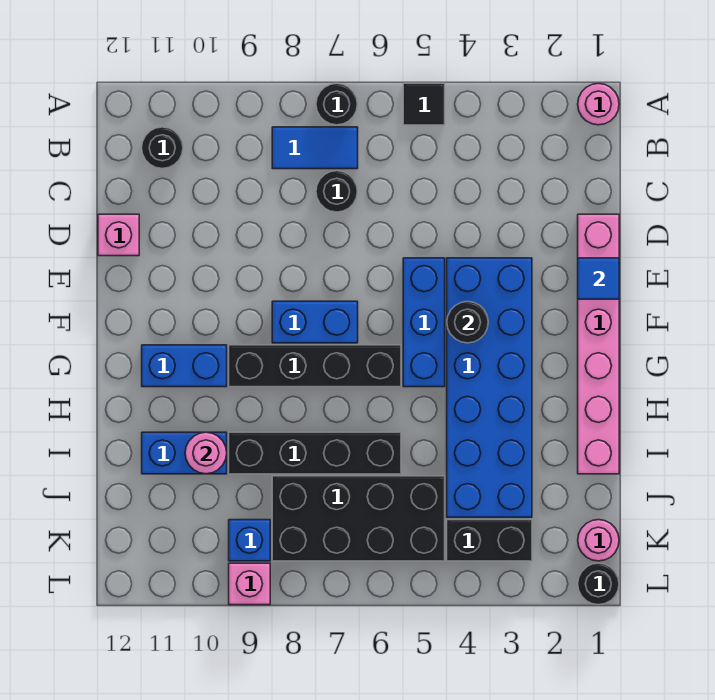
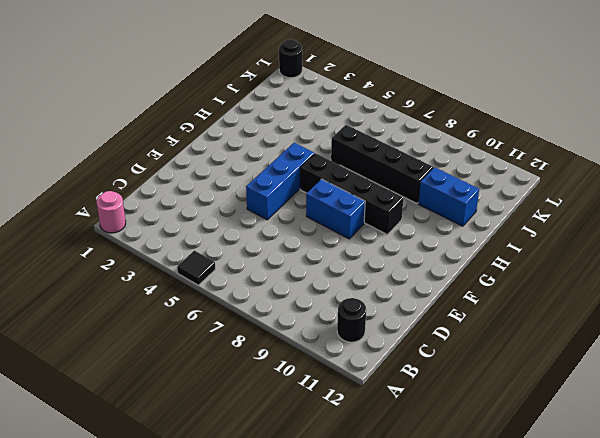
none -> black 1x1 round brick [316,83,357,125]
none -> blue 1x2 tile [272,127,358,169]
none -> black 1x1 round brick [316,171,357,212]

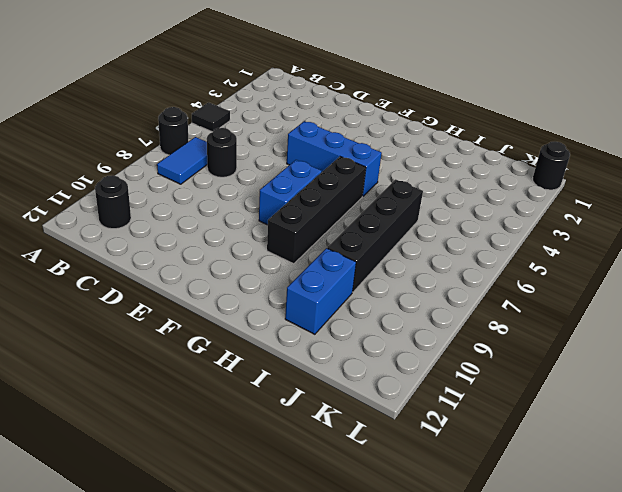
none -> pink 1x1 round brick [578,83,619,125]
none -> pink 1x6 brick [578,214,619,474]
none -> pink 1x1 brick [98,214,139,256]

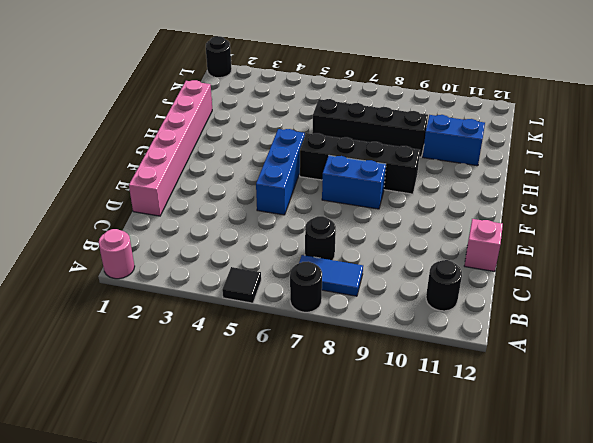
none -> blue 2x6 brick [447,258,532,517]
none -> blue 1x2 brick [142,345,227,387]
none -> black 2x4 brick [272,476,445,561]

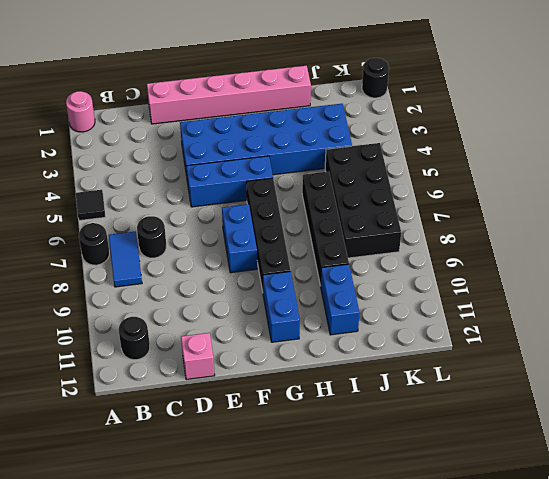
none -> pink 1x1 round brick [578,520,619,561]
none -> black 1x2 brick [447,520,532,561]
none -> blue 1x1 brick [229,520,270,561]

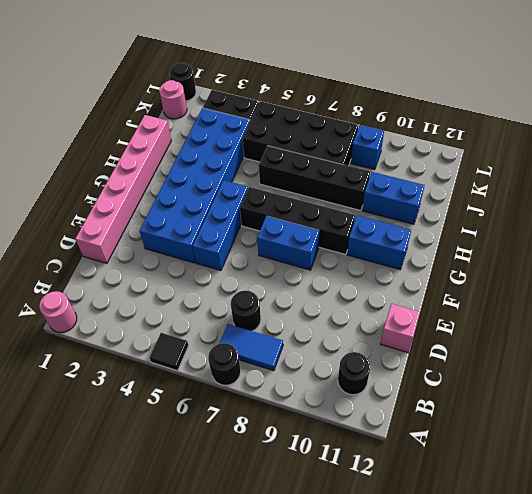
none -> pink 1x1 brick [229,563,270,605]
none -> blue 1x1 tile [578,258,619,299]
none -> black 1x1 round brick [447,302,488,343]

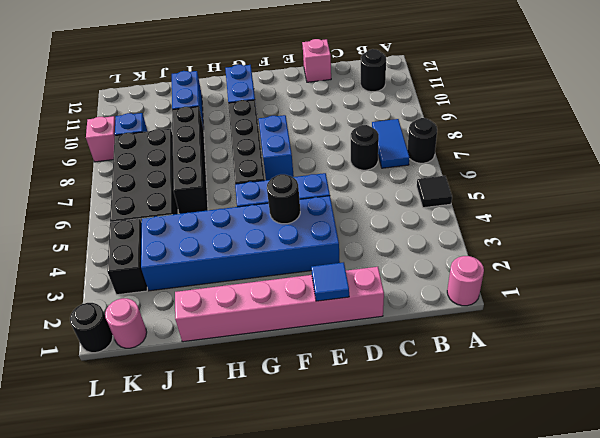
none -> pink 1x1 round brick [185,432,227,474]

